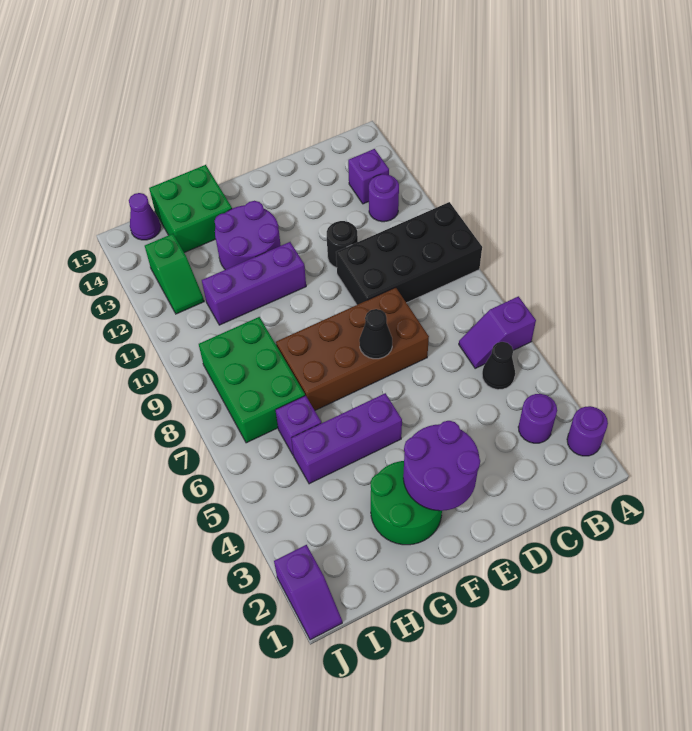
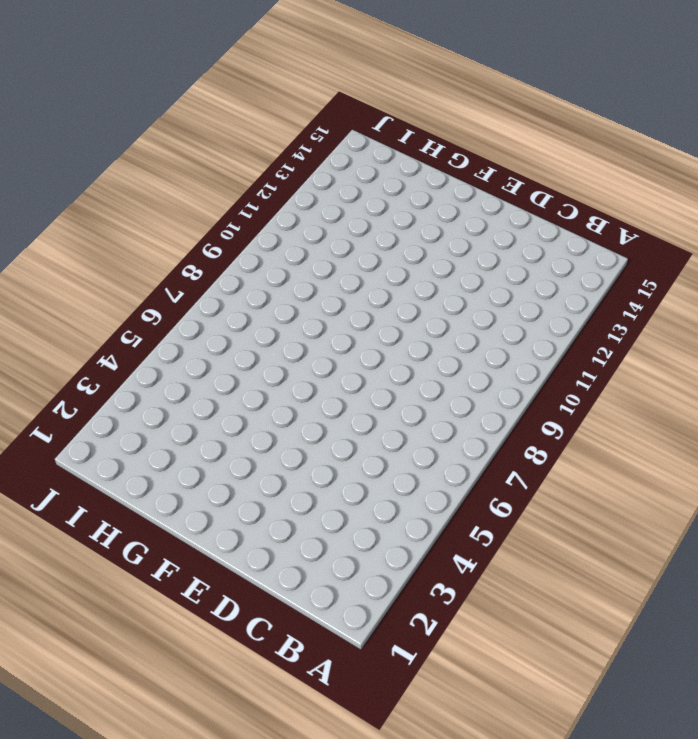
none -> purple 1x1 round brick [567,406,608,456]
none -> purple 1x2 slope [459,296,536,368]
none -> black 2x4 brick [336,202,482,305]

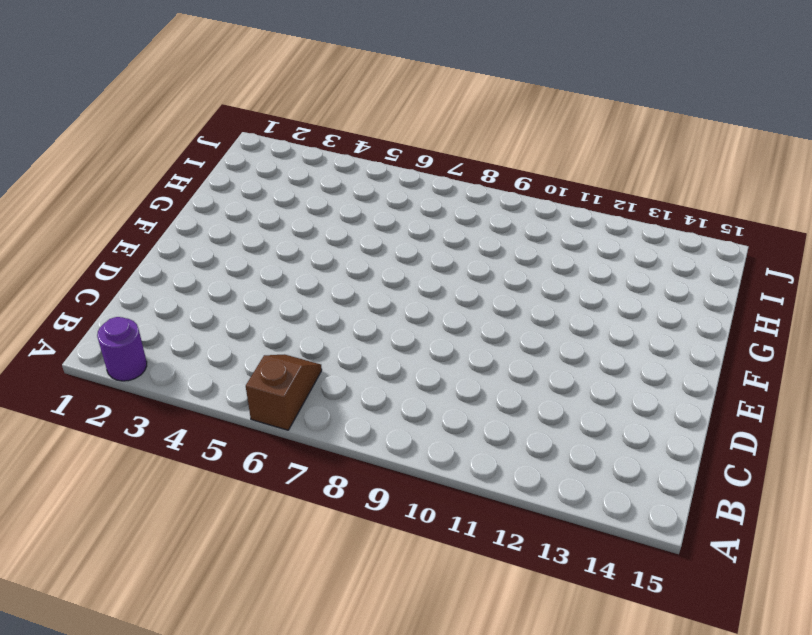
brown 1x2 slope [246,354,322,430] -> purple 1x2 slope [459,296,536,368]
none -> black 2x4 brick [336,202,482,305]
none -> purple 1x1 round brick [518,394,557,443]
none -> black 1x1 cone [482,342,515,390]

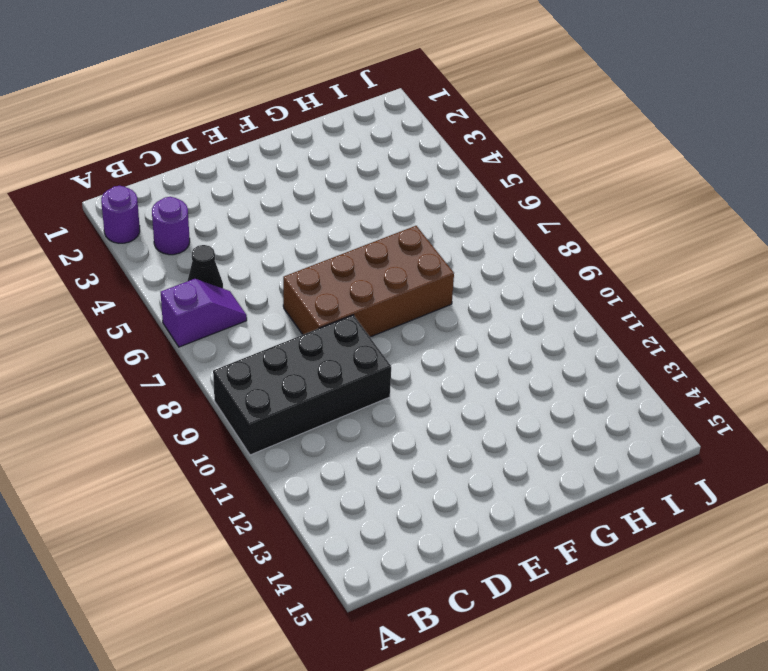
none -> purple 1x1 round brick [369,174,399,222]
none -> purple 1x1 brick [348,149,389,204]
none -> black 1x1 round brick [327,221,358,268]

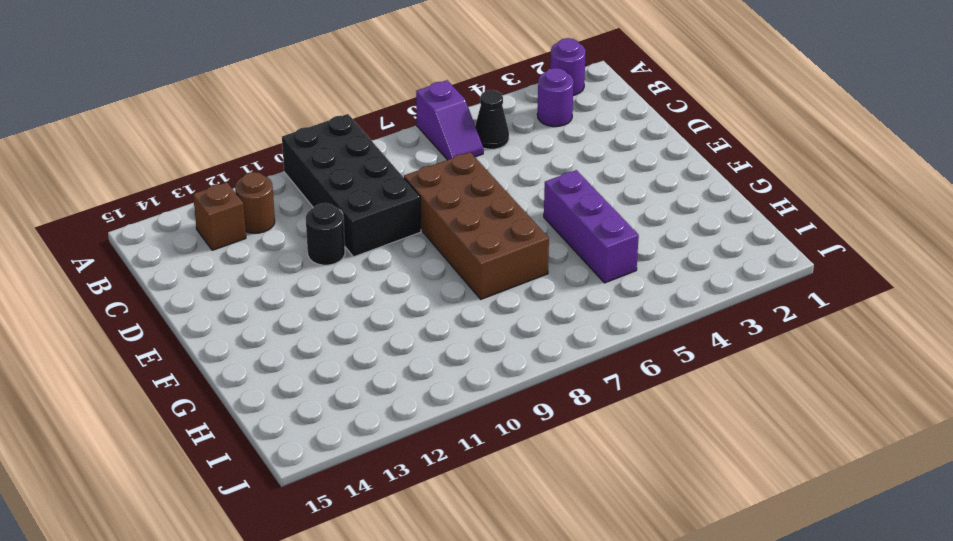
brown 1x1 round brick [235,172,275,233] -> purple 1x1 round brick [369,174,399,222]
brown 1x1 brick [193,182,246,250] -> purple 1x1 brick [348,149,389,204]
none -> green 2x2 round brick [371,461,442,545]
none -> purple 1x3 brick [202,242,306,325]
none -> purple 2x2 round brick [215,201,281,270]

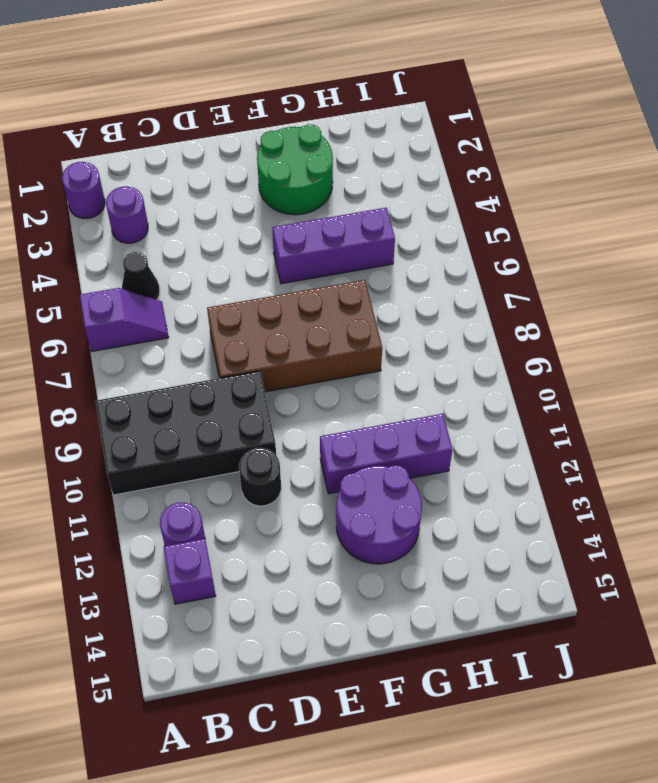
none -> green 2x2 brick [149,165,232,253]
none -> purple 1x1 brick [275,396,321,455]
none -> green 2x3 brick [199,317,305,443]

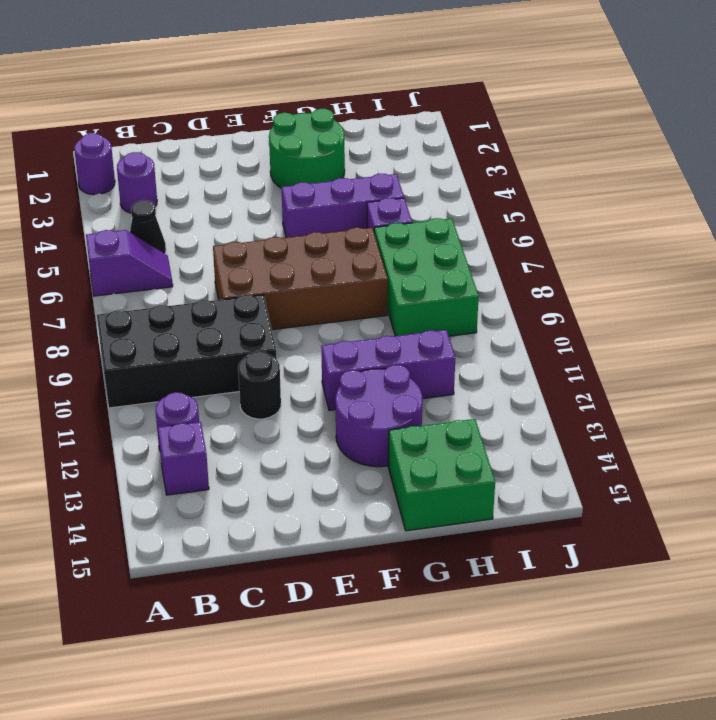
none -> green 1x2 slope [145,234,204,314]
none -> purple 1x1 cone [129,193,161,240]
none -> purple 1x2 slope [274,545,342,640]

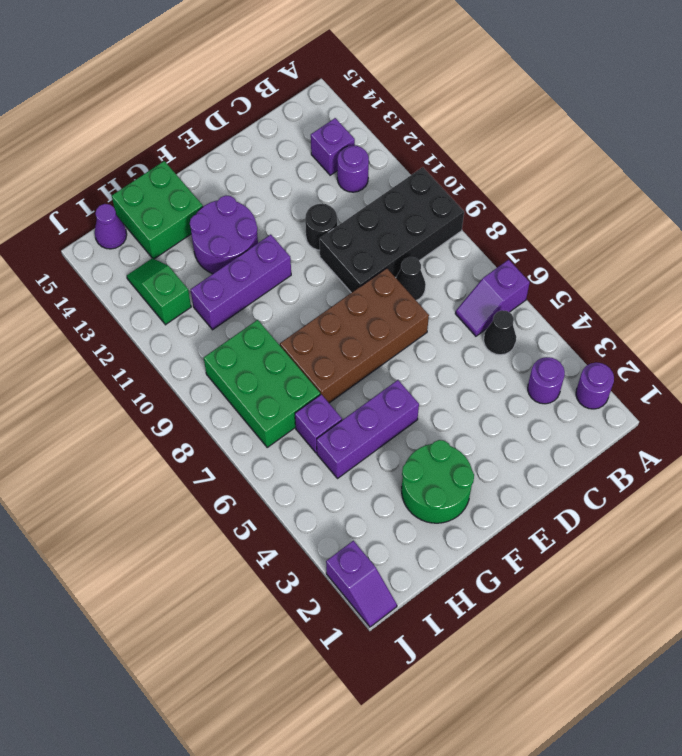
black 1x1 cone [396,257,426,300] -> black 1x1 cone moved to [359,309,392,359]
green 1x2 slope [127,258,191,325] -> green 1x2 slope turned to [145,234,204,314]
none -> purple 2x2 round brick [403,421,480,511]

